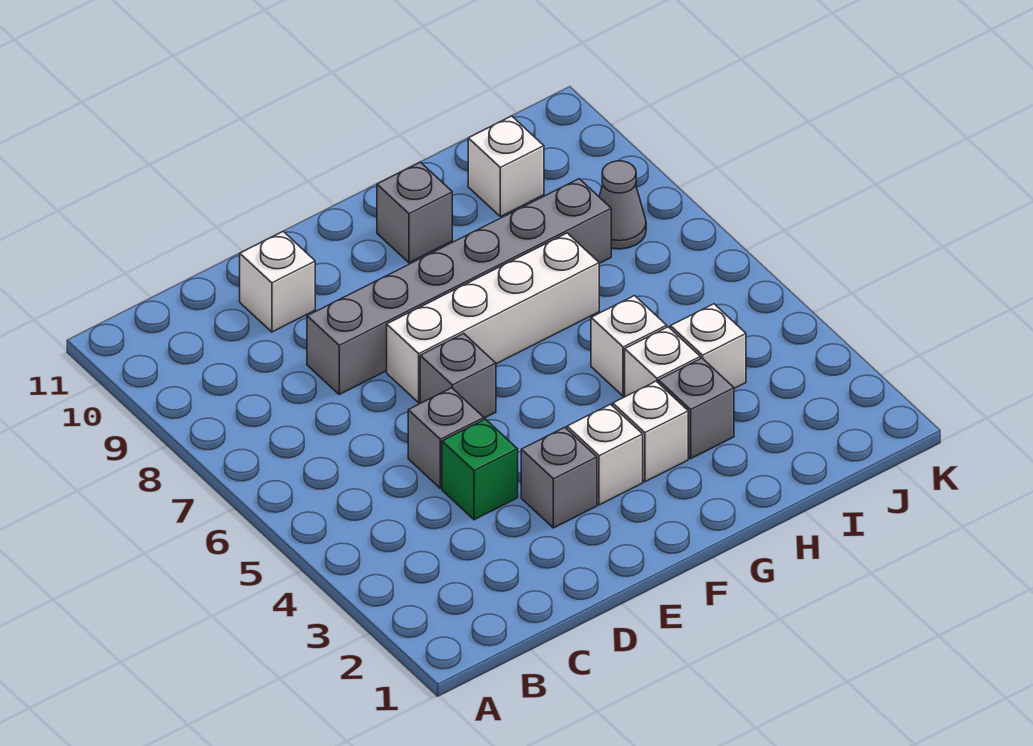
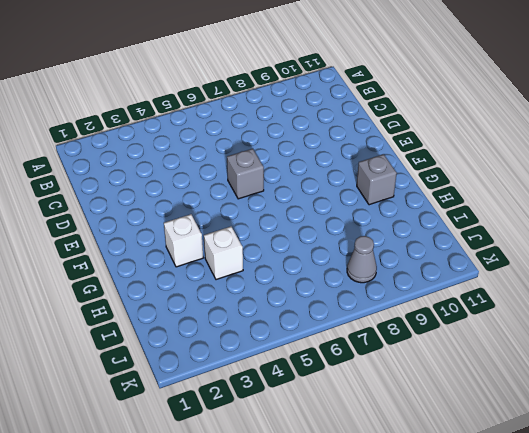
none -> green 1x1 brick [442,419,518,520]
none -> grey 1x1 brick [408,388,484,488]
none -> grey 1x6 brick [307,179,611,394]

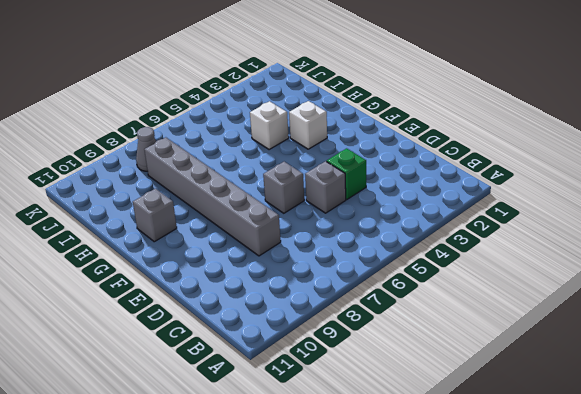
none -> white 1x1 brick [240,231,315,332]
none -> grey 1x1 brick [521,427,597,528]
none -> white 1x4 brick [387,233,599,403]

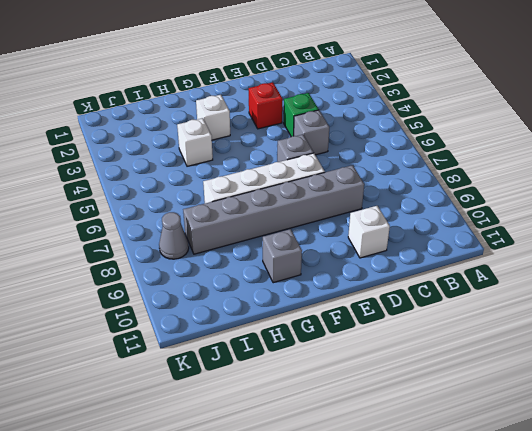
red 1x1 brick [248,82,282,129] -> grey 1x1 brick [521,427,597,528]
none -> white 1x1 brick [567,404,643,505]
none -> grey 1x1 brick [658,358,734,459]
none -> white 1x1 brick [591,296,667,396]

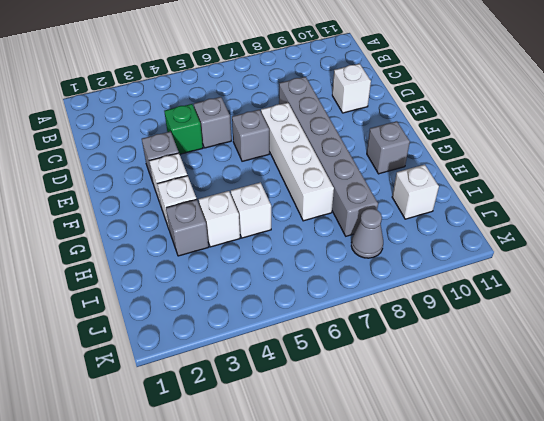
none -> white 1x1 brick [670,304,746,388]

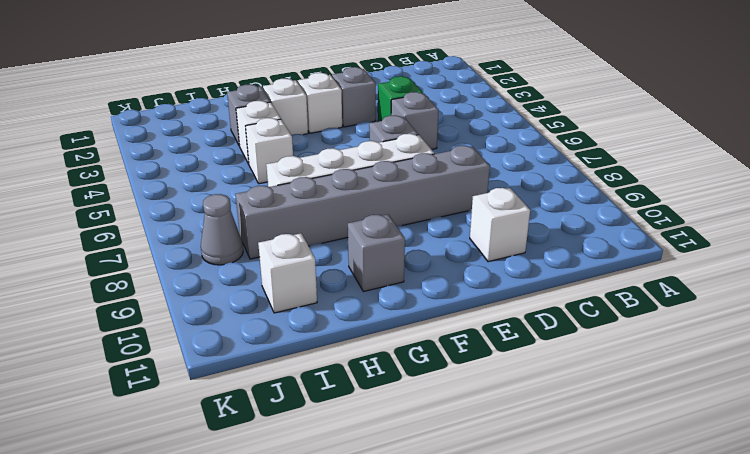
none -> white 1x1 brick [670,304,746,388]

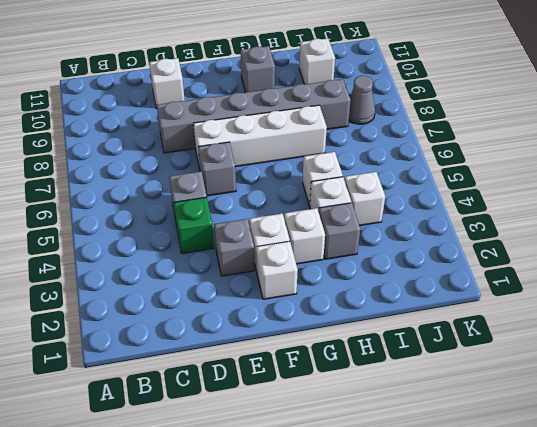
white 1x1 brick [256,241,298,299] -> none

